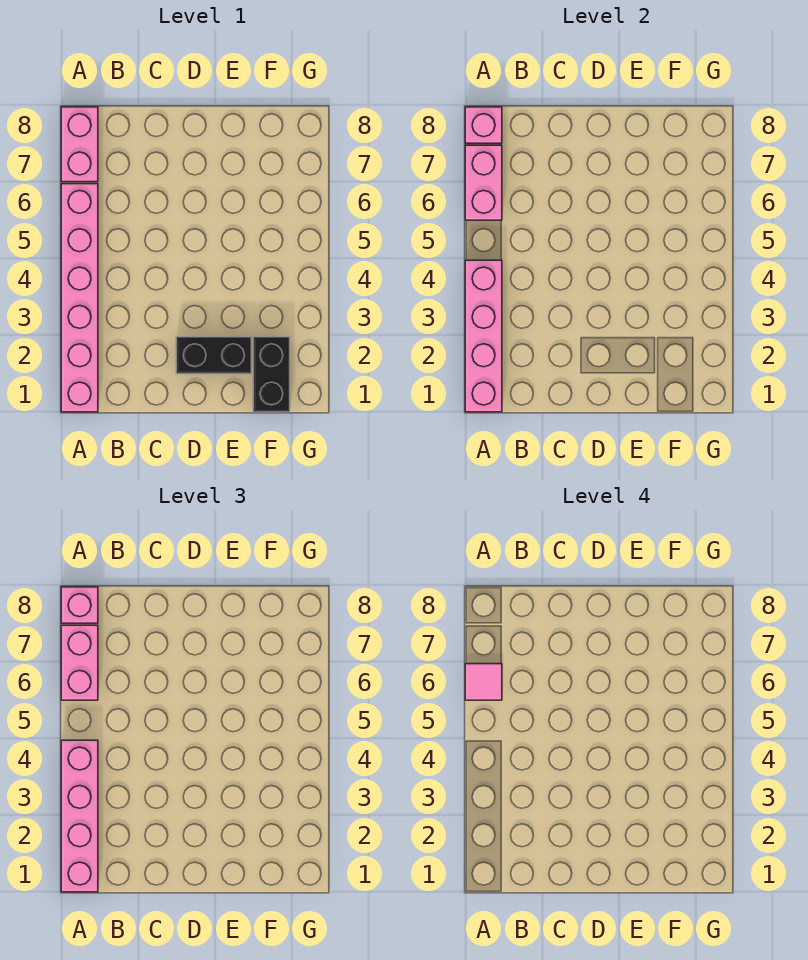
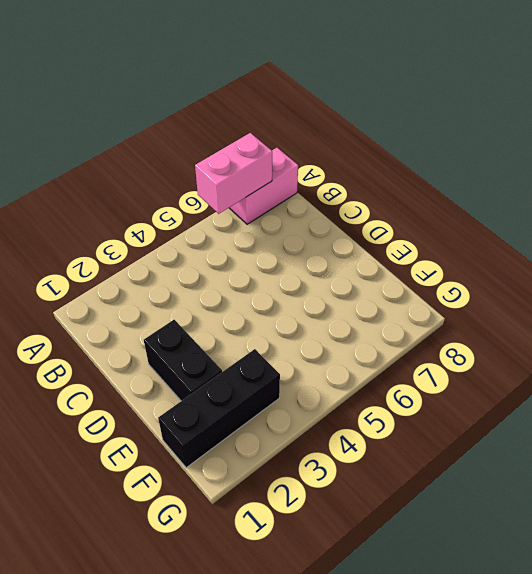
black 1x3 brick [158,349,280,468] -> black 1x2 brick [253,337,290,412]
none -> pink 1x6 brick [61,184,98,412]
none -> pink 1x4 brick [465,260,502,412]

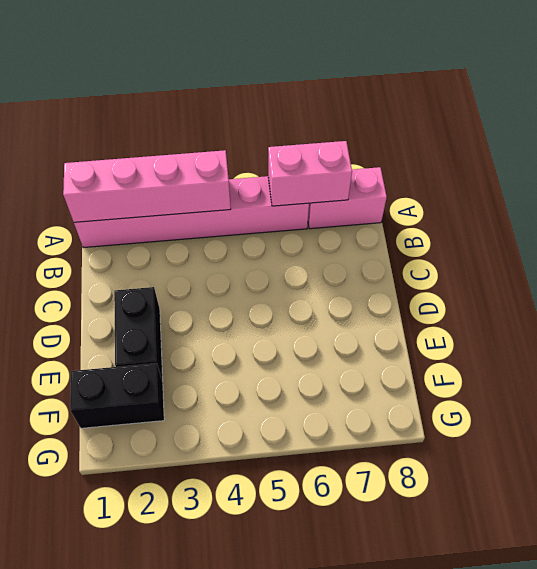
none -> pink 1x1 brick [465,107,502,143]
none -> pink 1x4 brick [61,740,98,892]

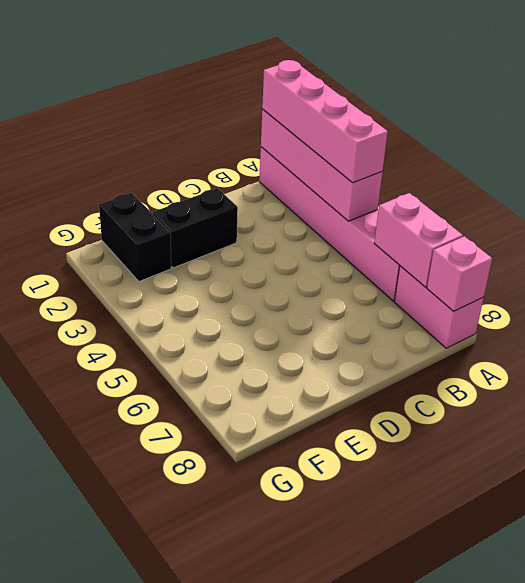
none -> pink 1x2 brick [61,625,98,700]
none -> pink 1x1 brick [61,587,98,623]

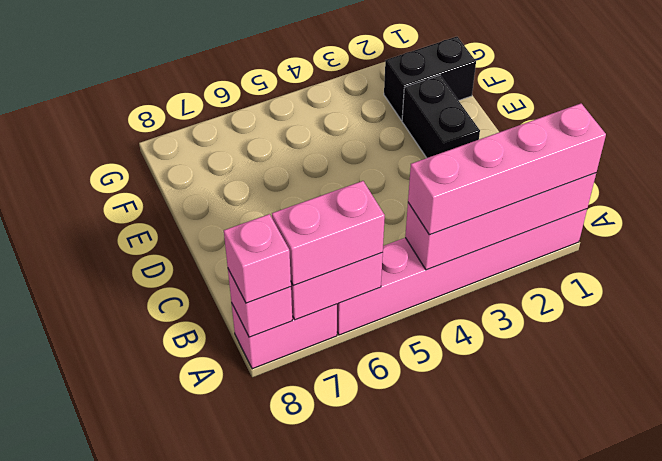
none -> pink 1x1 tile [465,664,502,700]

